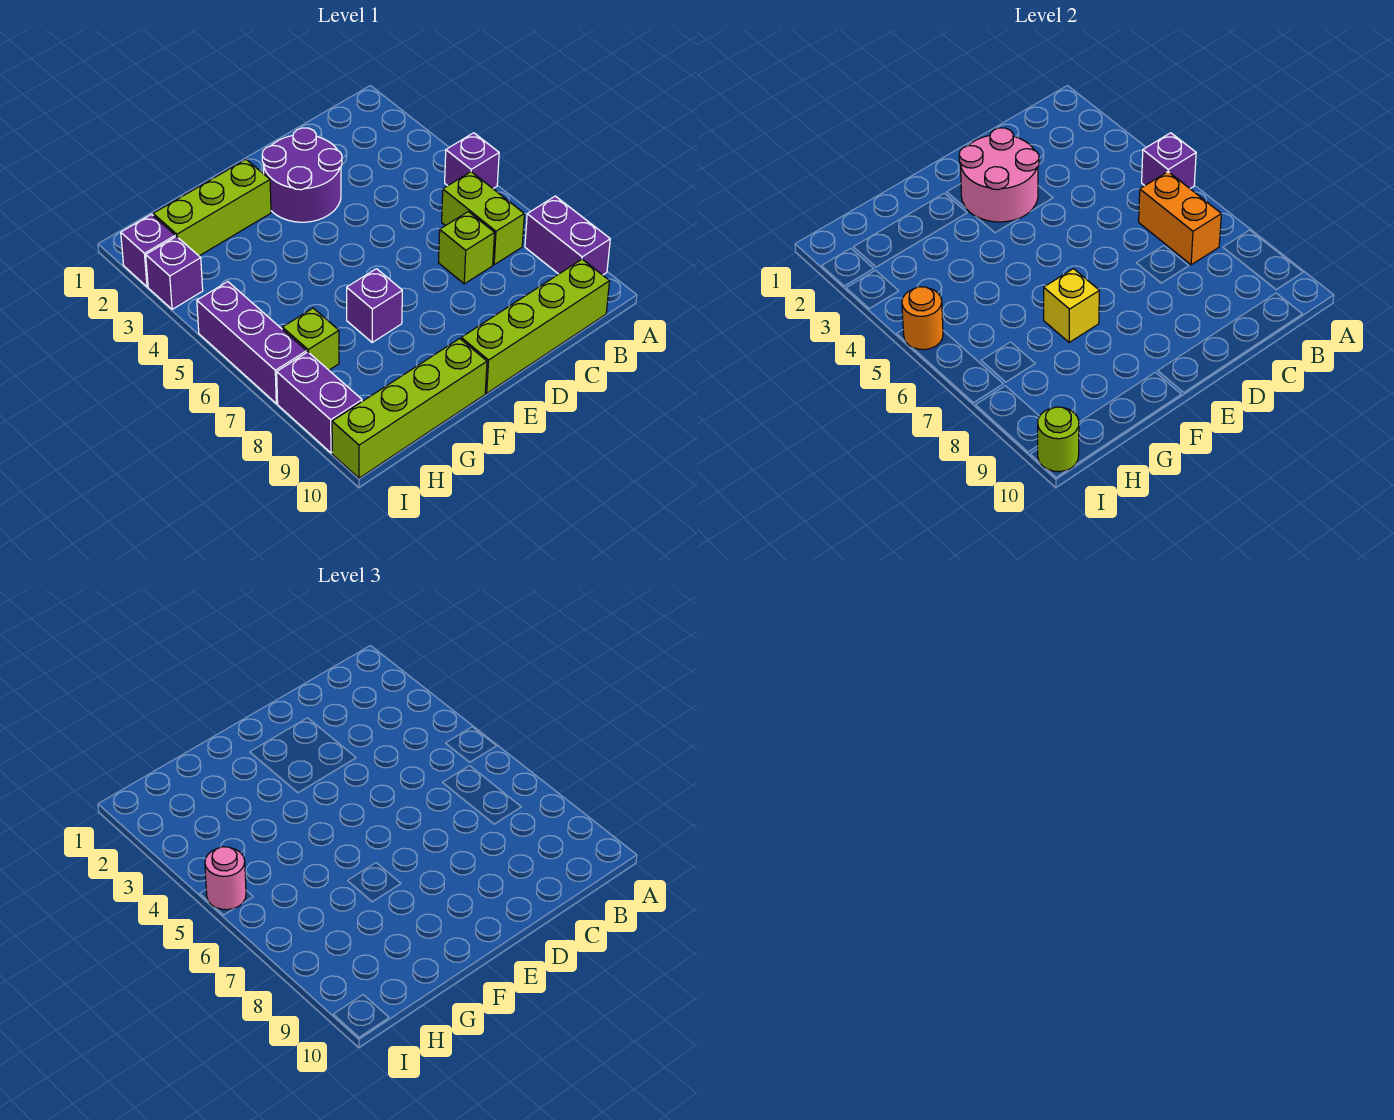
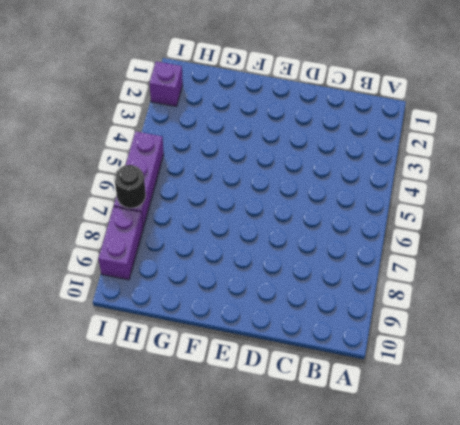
black 1x1 round brick [114,165,146,208] -> none
none -> purple 1x1 brick [445,133,499,189]
none -> purple 1x2 brick [525,196,610,275]
none -> lime 1x2 brick [442,172,524,265]

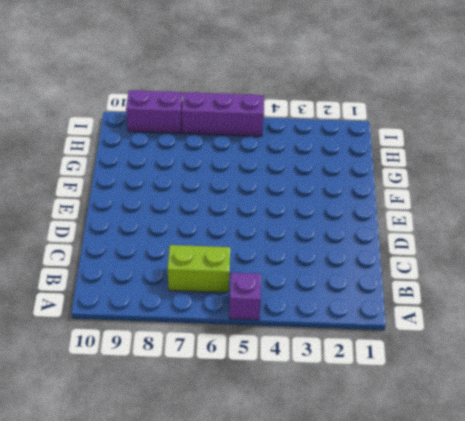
none -> purple 1x2 brick [525,196,610,275]
none -> lime 1x4 brick [461,259,610,393]
none -> lime 1x1 brick [438,212,495,284]

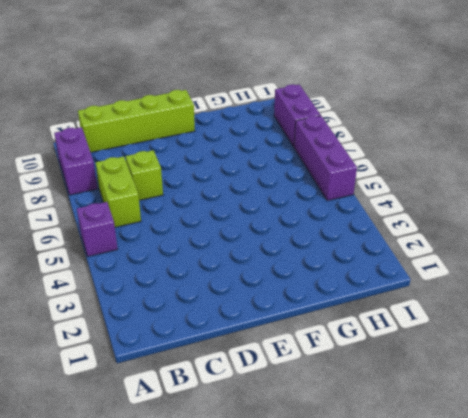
none -> purple 2x2 round brick [262,128,342,222]
none -> lime 1x3 brick [153,160,271,256]
none -> purple 1x1 brick [347,269,402,342]

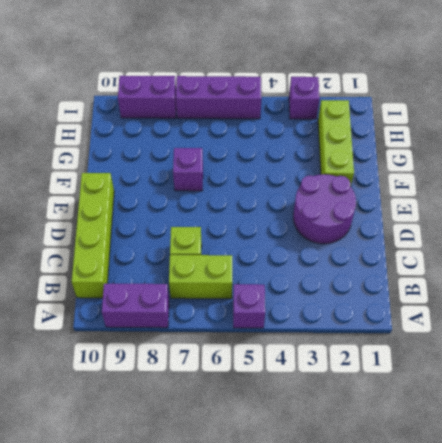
none -> lime 1x4 brick [332,339,487,478]
none -> lime 1x1 brick [282,308,339,370]
none -> purple 1x1 brick [121,214,175,287]

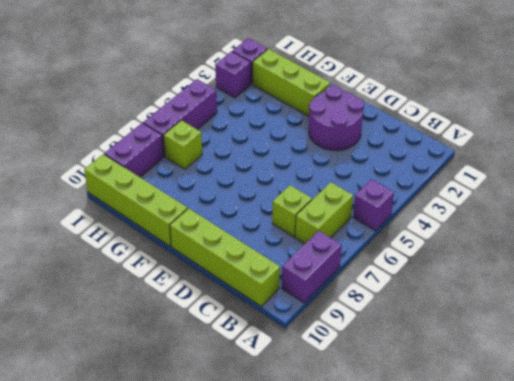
none -> purple 1x1 brick [347,269,402,342]
none -> purple 1x1 brick [1142,133,1196,189]
none -> orange 1x2 brick [1139,172,1221,265]

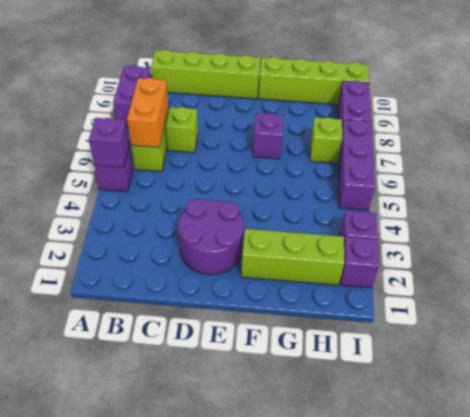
none -> pink 2x2 round brick [959,128,1039,222]
none -> yellow 1x1 brick [1044,269,1099,342]
none -> orange 1x1 round brick [902,287,943,350]

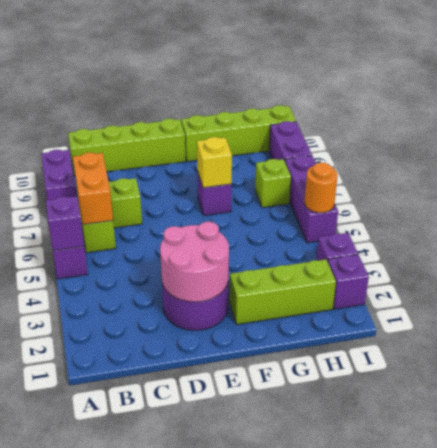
none -> lime 1x1 round brick [1038,407,1079,472]
none -> pink 1x1 round brick [205,847,246,910]

